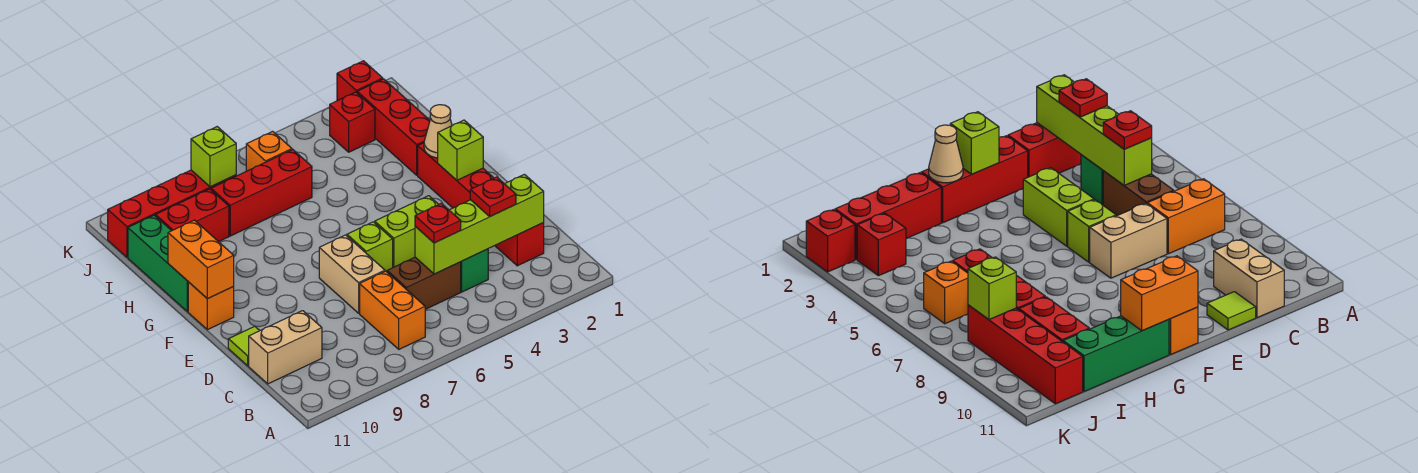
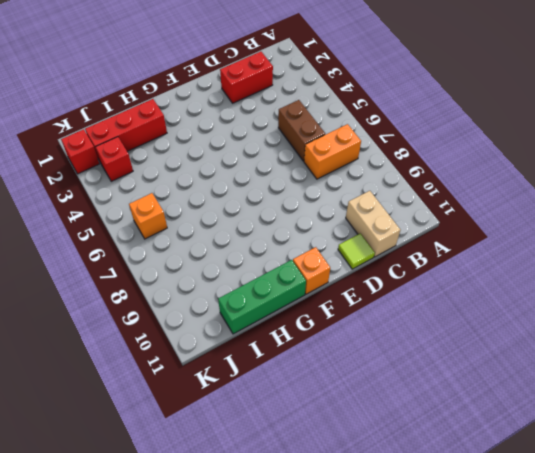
none -> green 1x1 brick [461,249,488,292]
none -> tan 1x2 brick [319,235,385,313]
none -> red 1x3 brick [418,143,494,208]

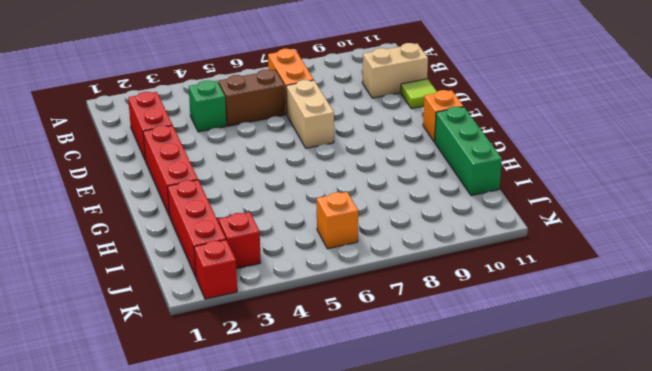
none -> lime 1x2 brick [375,196,438,267]
none -> lime 1x1 brick [347,222,393,272]
none -> red 1x3 brick [211,150,312,236]

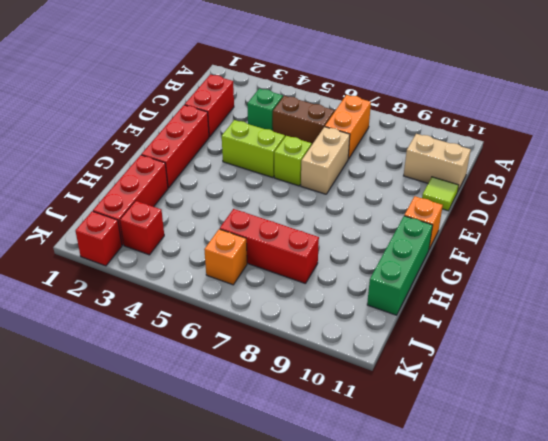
none -> red 1x2 brick [156,189,229,242]
none -> red 1x4 brick [108,170,236,257]
none -> lime 1x4 brick [415,174,544,274]

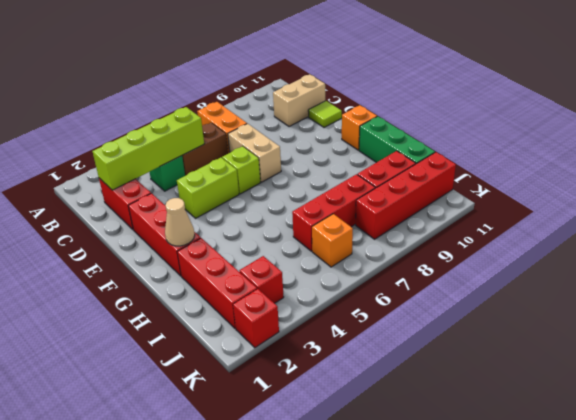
none -> lime 1x1 brick [438,120,483,180]
none -> orange 1x2 brick [168,220,234,299]
none -> lime 1x1 brick [191,127,236,187]

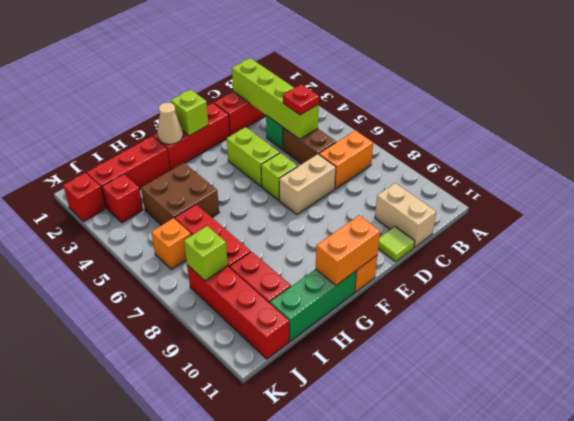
brown 2x2 brick [141,163,219,225] -> none
none -> red 1x1 plate [470,177,516,216]

